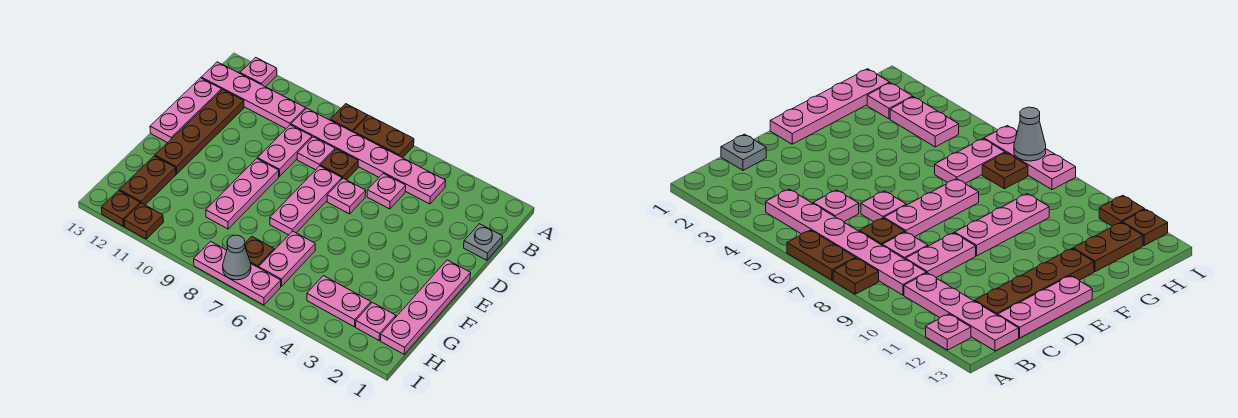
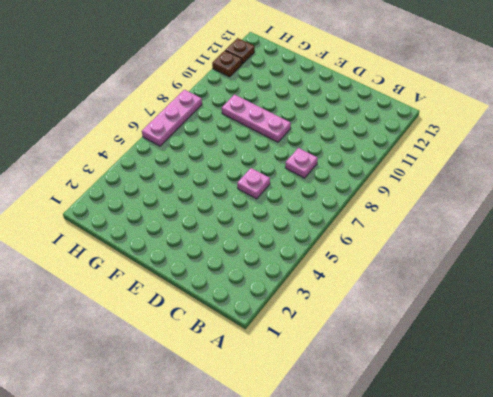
none -> brown 1x2 plate [353,115,414,158]
none -> brown 1x1 plate [330,104,367,132]
none -> pink 1x1 plate [240,58,277,87]

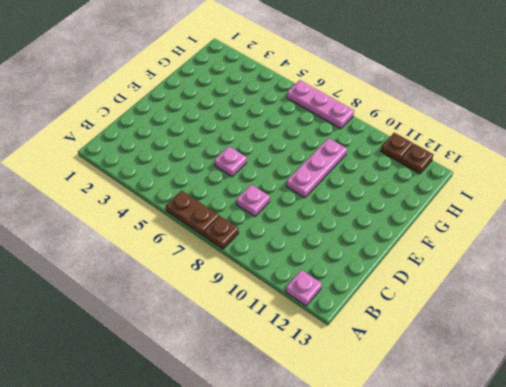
none -> pink 1x6 plate [291,108,446,204]
none -> pink 1x4 plate [201,62,306,128]
none -> grey 1x1 plate [464,224,503,260]

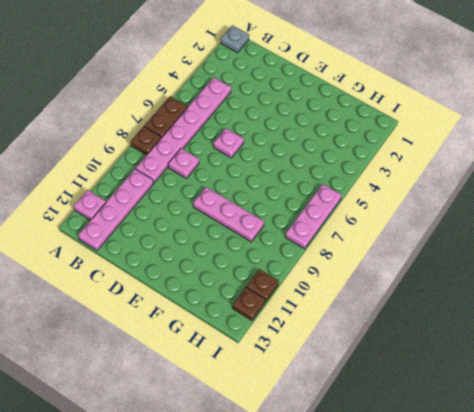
grey 1x1 plate [221,25,249,53] -> grey 1x1 plate moved to [464,224,503,260]
none -> pink 1x1 plate [367,174,406,209]
none -> brown 1x1 plate [321,149,358,180]
none -> pink 1x2 plate [258,125,312,177]

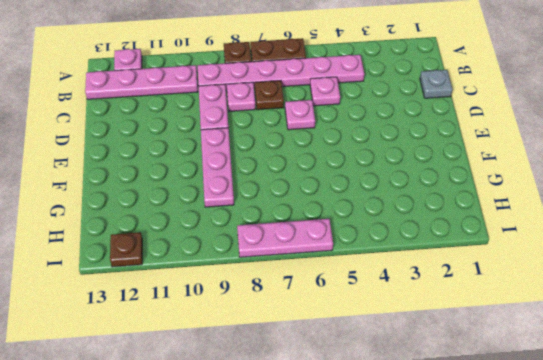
none -> brown 1x4 plate [155,90,244,174]
none -> pink 1x3 plate [150,78,222,143]
none -> pink 1x3 plate [270,166,342,235]

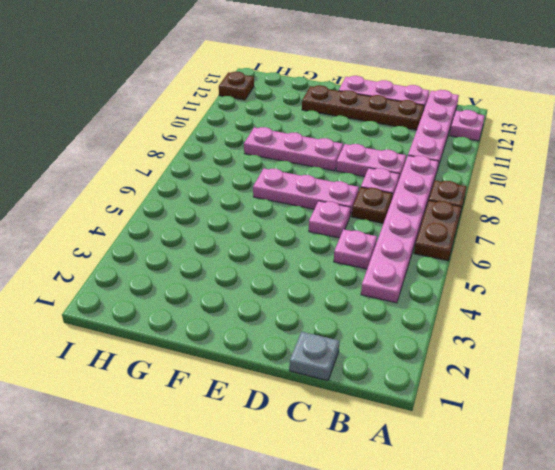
none -> pink 1x4 plate [381,260,471,354]
none -> pink 1x2 plate [259,231,315,286]
none -> brown 1x2 plate [119,156,176,205]

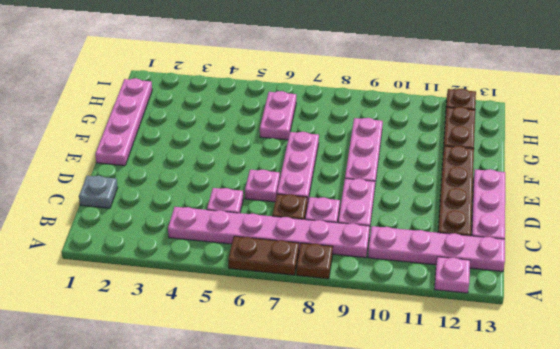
none -> pink 1x1 plate [356,302,396,340]
none -> pink 1x2 plate [307,276,371,327]
none -> brown 1x1 plate [245,236,274,268]

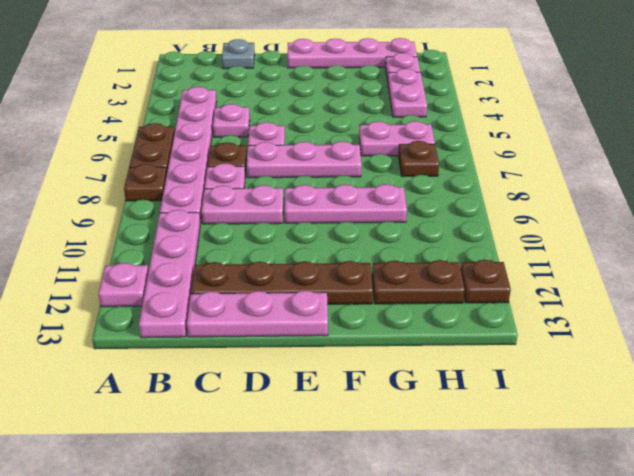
none -> pink 1x3 plate [194,241,281,305]
none -> brown 1x1 plate [124,203,163,239]
none -> grey 1x1 cone [223,235,251,280]

